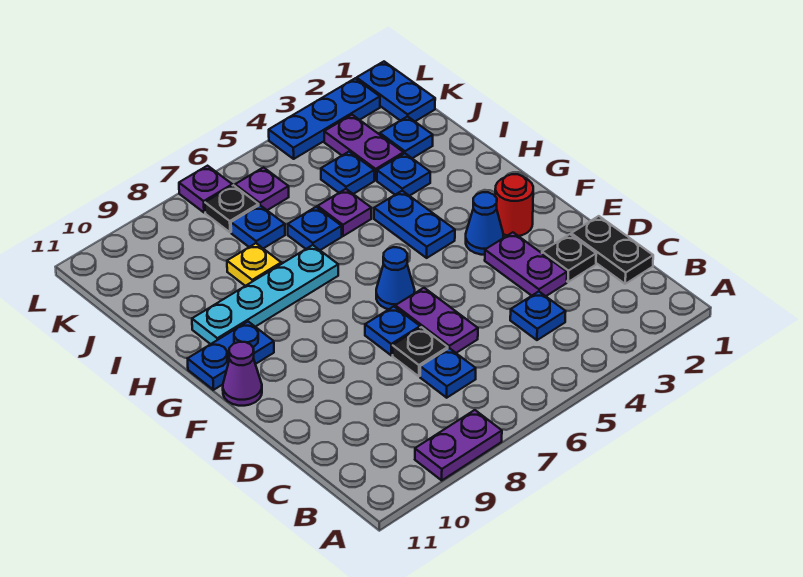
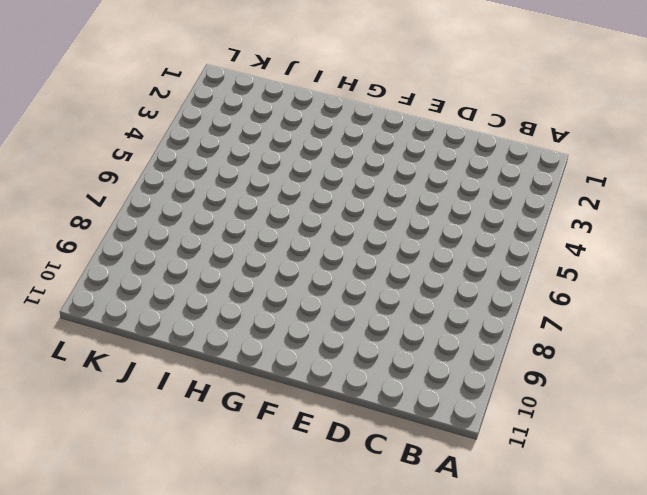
none -> purple 1x2 plate [415,410,502,480]
none -> black 1x2 plate [571,216,653,284]
none -> blue 1x1 plate [510,292,566,340]

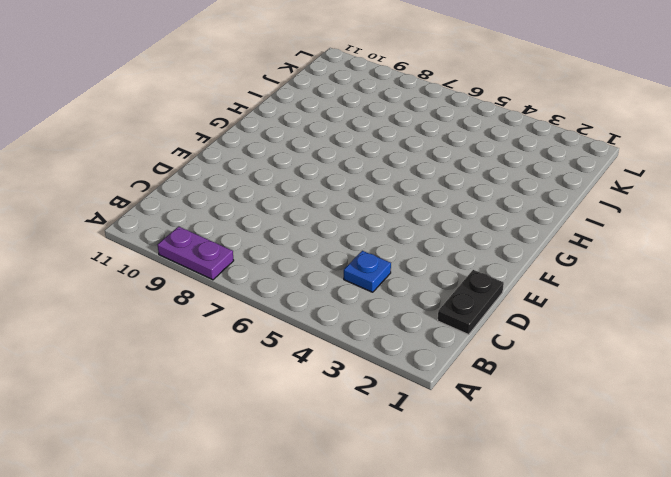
none -> blue 1x1 plate [420,348,476,398]
none -> black 1x1 plate [542,234,596,282]
none -> purple 1x2 plate [485,233,567,296]

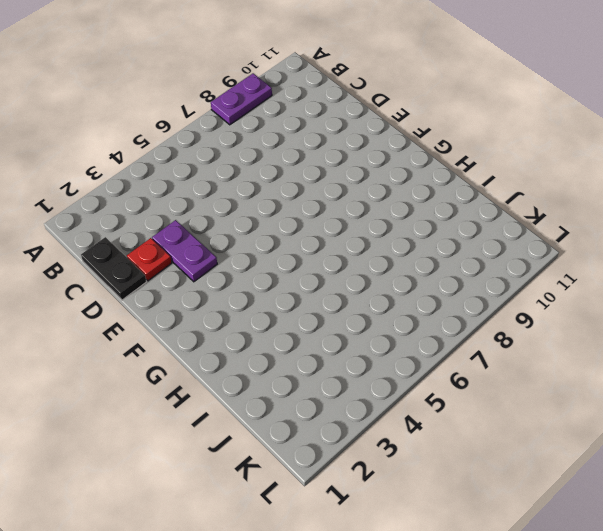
red 1x1 plate [127,238,172,281] -> black 1x1 plate [542,234,596,282]
none -> blue 1x1 plate [510,292,566,340]
none -> blue 1x1 plate [420,348,476,398]
none -> purple 1x2 plate [395,288,478,353]

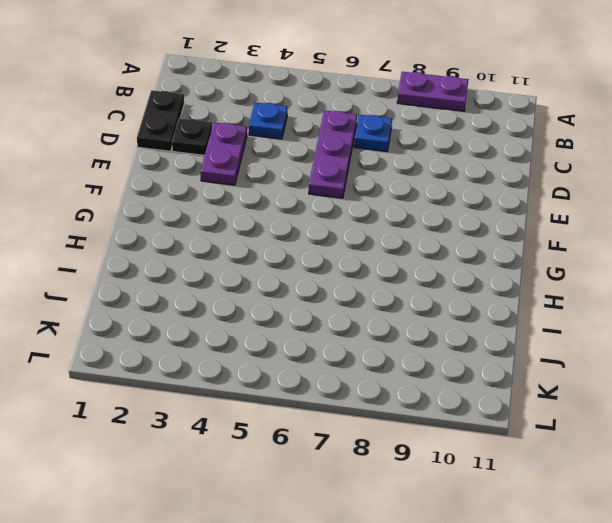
purple 1x3 plate [309,110,357,198] -> purple 1x2 plate [395,288,478,353]
none -> black 1x1 plate [393,327,448,376]
none -> blue 1x1 plate [365,307,420,355]
none -> red 1x1 round brick [495,174,533,236]

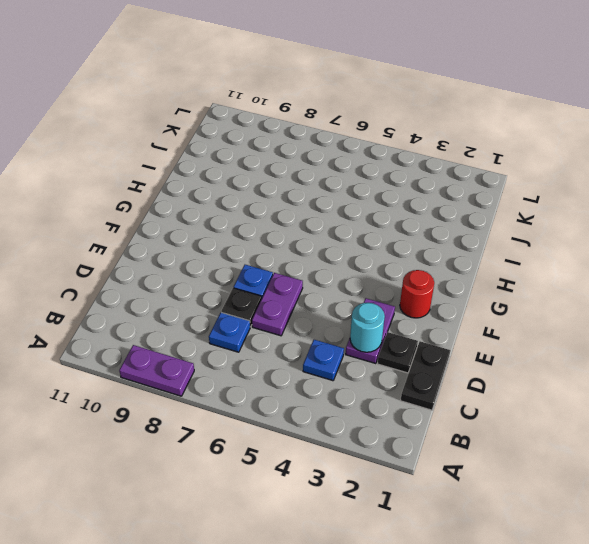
cyan 1x1 round brick [350,303,385,352] -> none
none -> blue 1x1 cone [466,192,504,255]
none -> blue 1x1 cone [376,247,415,309]
none -> purple 1x1 cone [223,342,262,406]

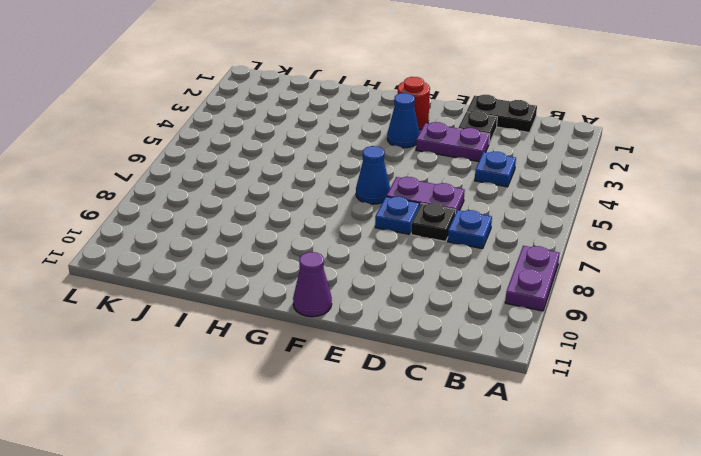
none -> blue 1x2 plate [374,191,455,258]
none -> blue 1x2 plate [188,322,274,390]
none -> cyan 1x4 plate [192,245,338,344]

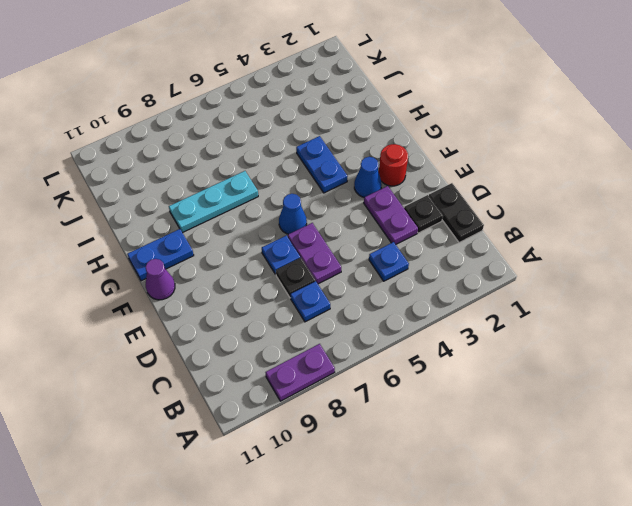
cyan 1x3 plate [169,171,258,233] -> cyan 1x4 plate [192,245,338,344]
none -> blue 1x1 plate [377,153,430,196]
none -> purple 1x1 plate [318,189,371,236]
none -> blue 1x1 plate [288,207,342,250]

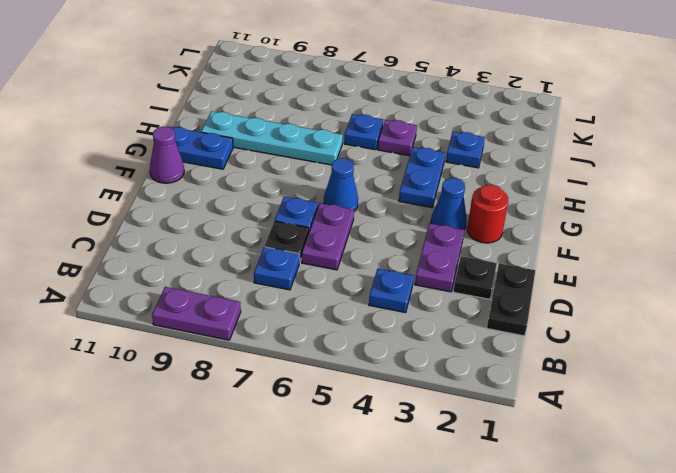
none -> yellow 1x1 plate [227,243,281,286]
none -> blue 1x1 plate [380,116,433,158]
none -> purple 1x2 plate [324,115,404,180]

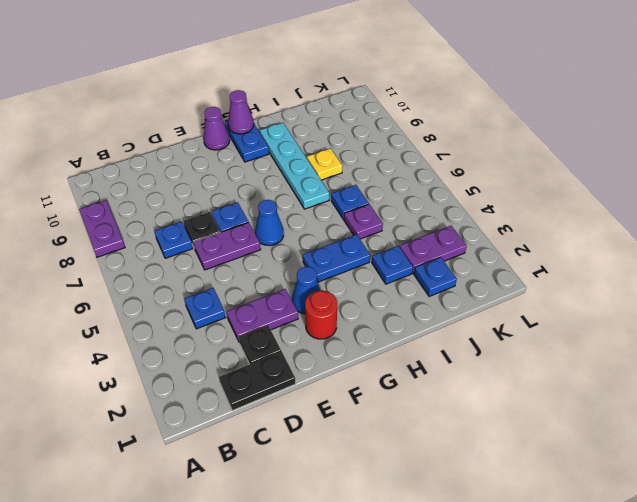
purple 1x1 cone [228,90,254,134] -> none
none -> blue 1x1 plate [321,152,374,194]
none -> blue 1x1 plate [231,205,285,248]
none -> blue 1x2 plate [357,62,435,121]

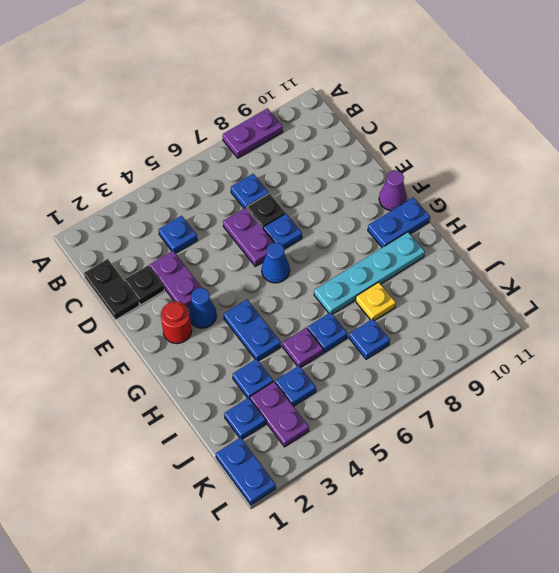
none -> purple 1x1 plate [235,168,289,210]
none -> black 1x1 plate [205,185,259,232]
none -> blue 1x3 plate [269,79,380,159]

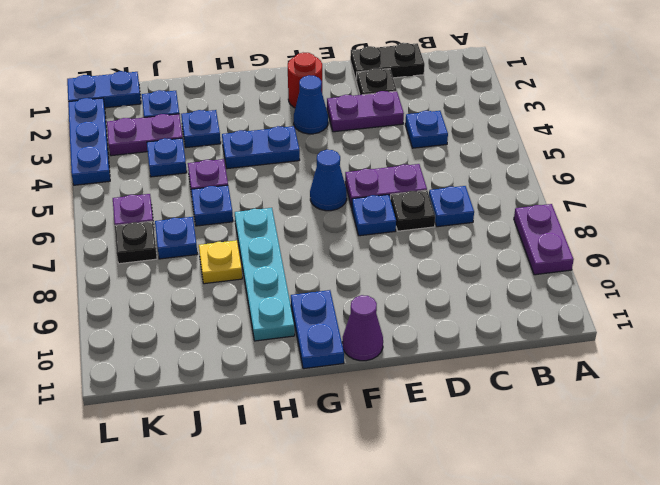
none -> purple 1x1 plate [179,166,232,212]

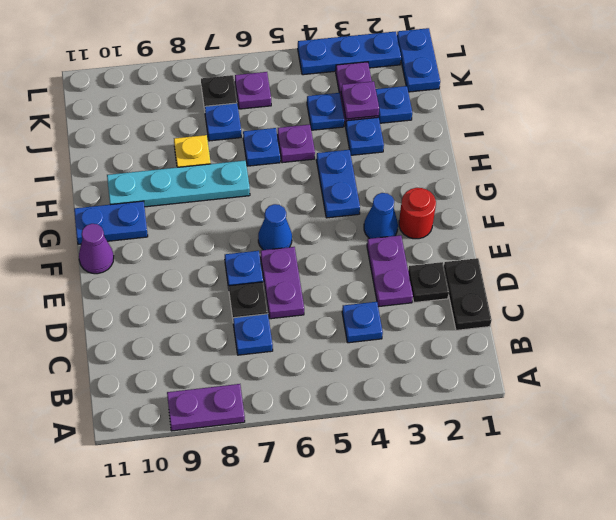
purple 1x1 plate [341,81,379,119] -> purple 1x1 plate moved to [179,166,232,212]

